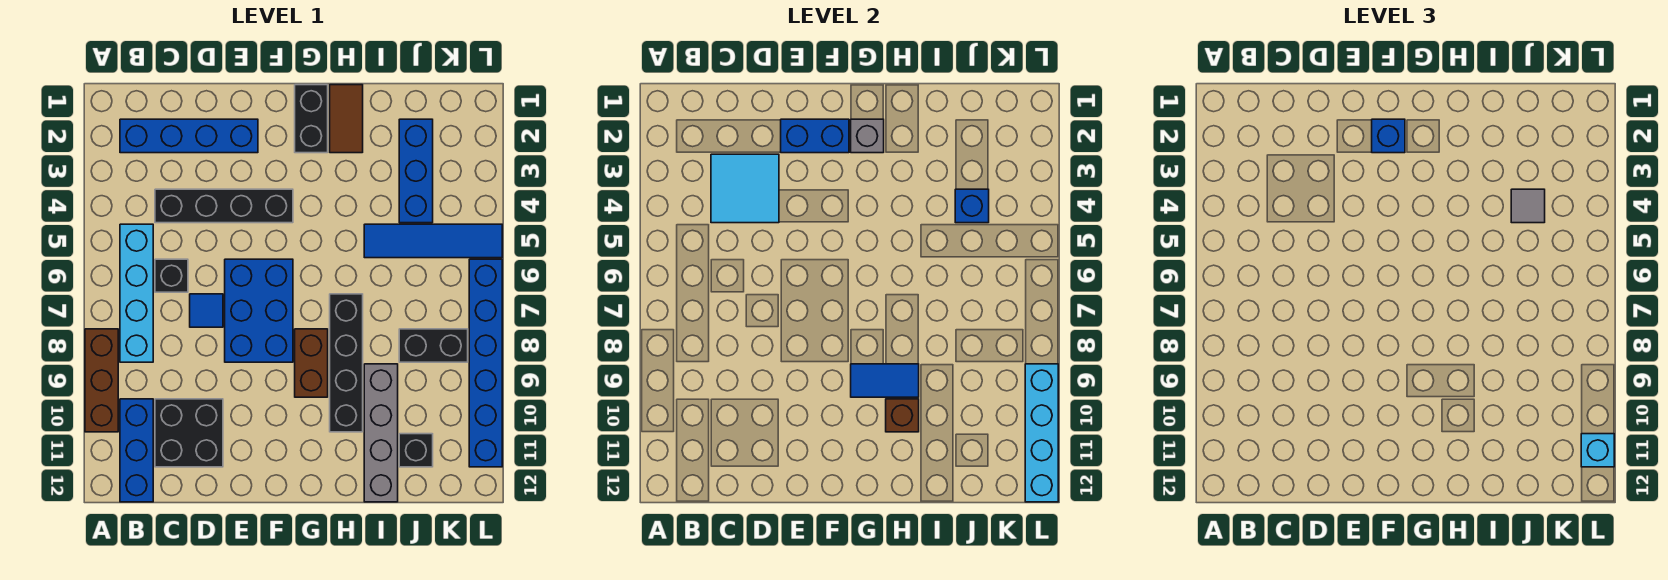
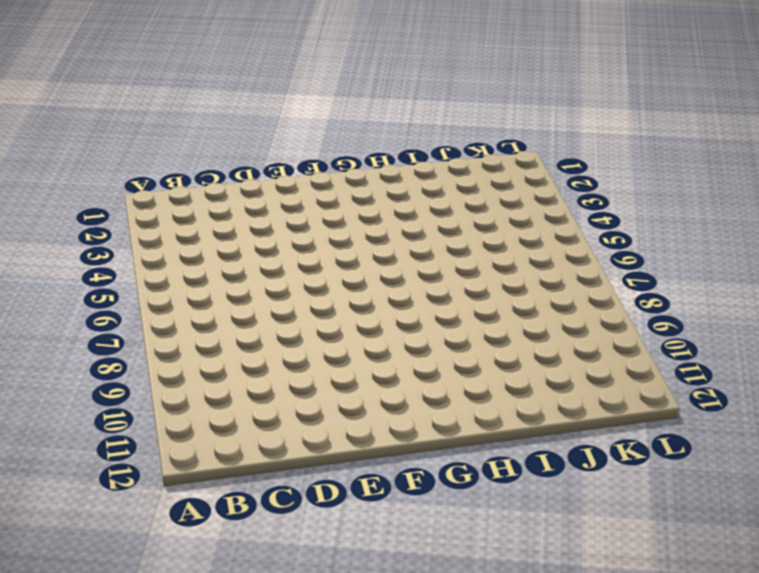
none -> brown 1x3 brick [85,329,118,432]
none -> blue 1x4 brick [120,119,258,153]
none -> cyan 1x4 brick [120,224,153,362]

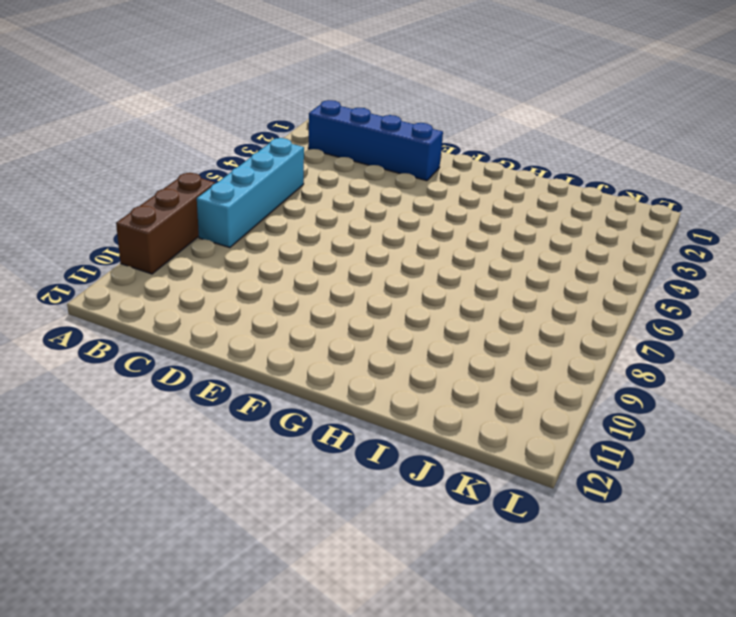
none -> blue 1x3 brick [120,399,153,502]
none -> black 1x4 brick [155,189,293,223]
none -> black 1x1 brick [155,259,188,292]

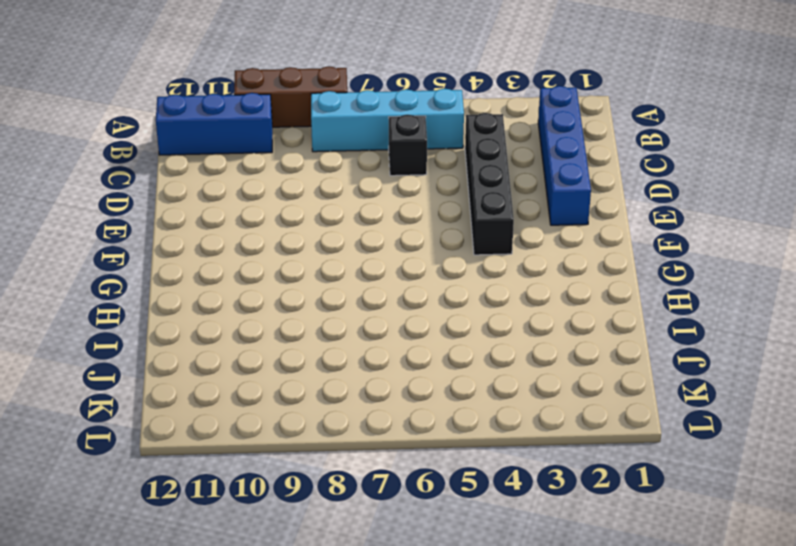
none -> black 2x2 brick [155,399,223,467]
none -> blue 1x1 tile [190,294,223,327]
none -> blue 2x3 brick [225,259,293,362]

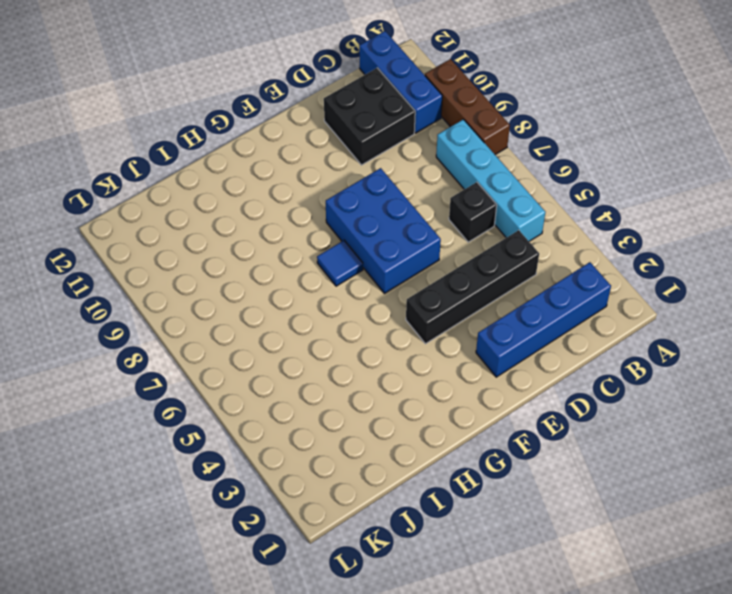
blue 1x1 tile [317,240,363,286] -> blue 1x1 tile moved to [190,294,223,327]
none -> black 1x2 brick [295,85,328,153]
none -> brown 1x2 brick [295,329,328,397]
none -> brown 1x2 tile [330,85,363,153]

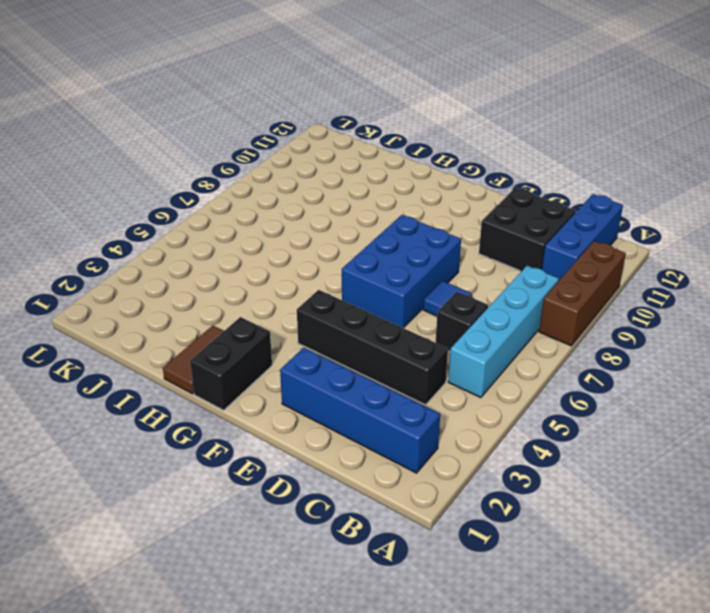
none -> brown 1x2 brick [295,329,328,397]
none -> black 1x4 brick [330,294,363,432]
none -> blue 1x4 tile [364,224,502,258]

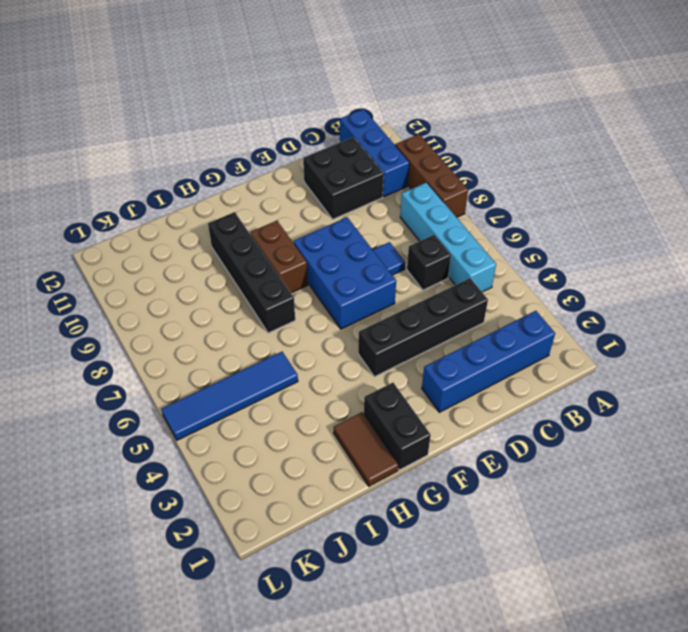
none -> grey 1x4 brick [364,364,398,502]
none -> blue 1x3 brick [399,119,433,223]
none -> black 1x2 brick [399,329,468,362]

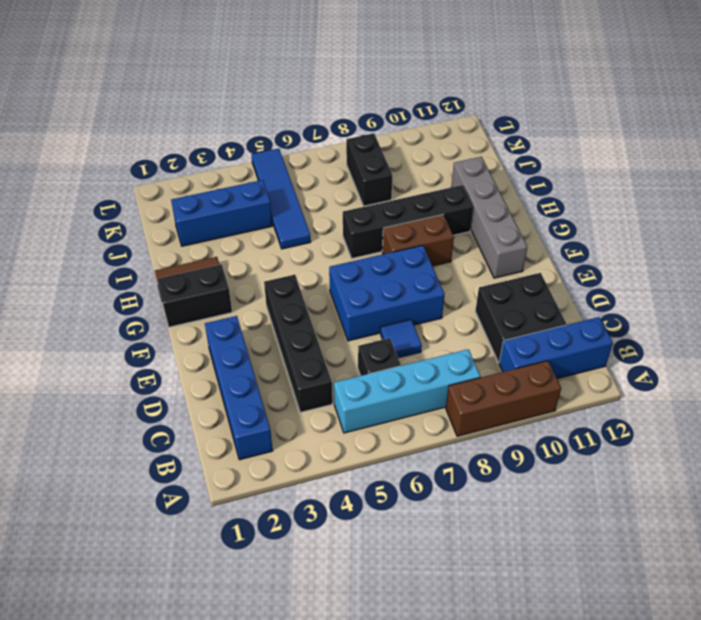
grey 1x4 brick [451,157,527,278] -> grey 1x4 brick turned to [364,364,398,502]
none -> black 1x1 brick [399,434,433,467]
none -> blue 1x6 brick [469,259,502,467]
none -> cyan 2x2 tile [711,154,779,223]

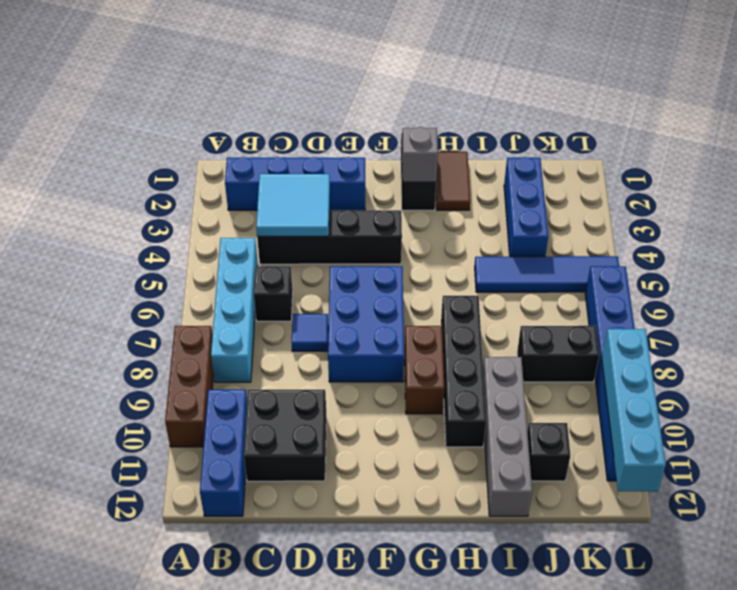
none -> blue 1x2 brick [781,119,849,153]
none -> blue 1x2 tile [851,364,919,397]
none -> brown 1x1 brick [886,399,919,432]

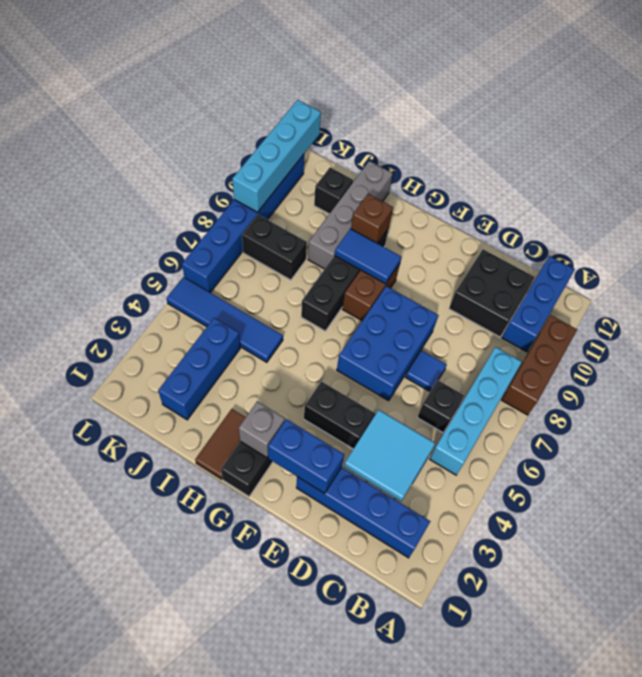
none -> blue 1x1 brick [955,189,989,223]
none -> blue 1x1 brick [1372,119,1405,153]
none -> grey 1x1 tile [1511,189,1545,223]

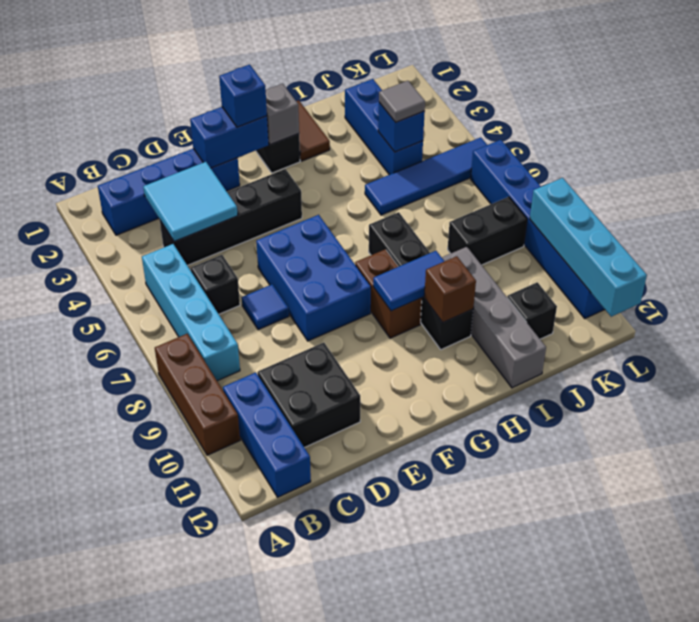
none -> cyan 1x1 brick [1581,434,1614,467]

